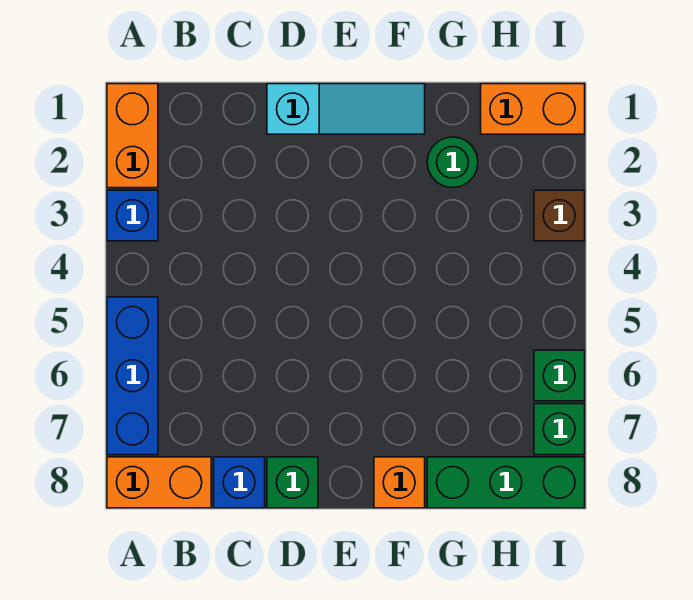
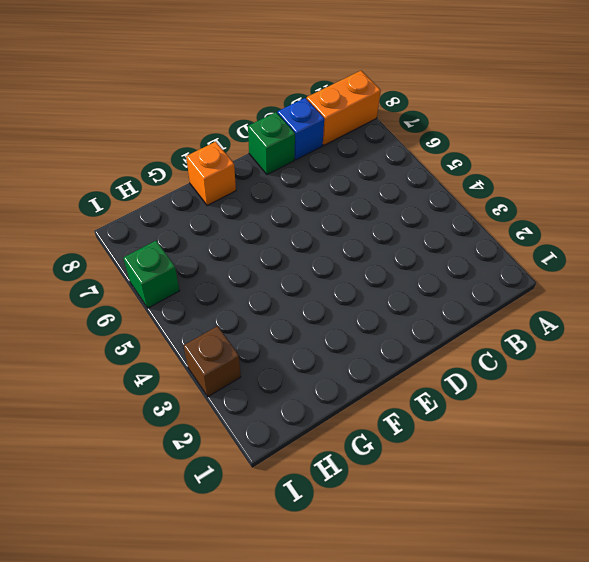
none -> orange 1x2 brick [107,84,158,188]
none -> blue 1x1 brick [107,190,158,241]
none -> blue 1x3 brick [107,297,158,455]

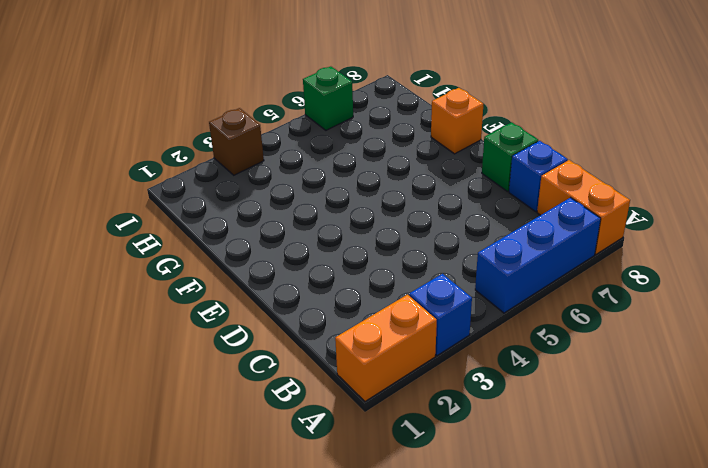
none -> cyan 1x3 slope [267,84,425,134]
none -> green 1x1 round brick [427,137,478,188]
none -> green 1x3 brick [427,457,585,508]

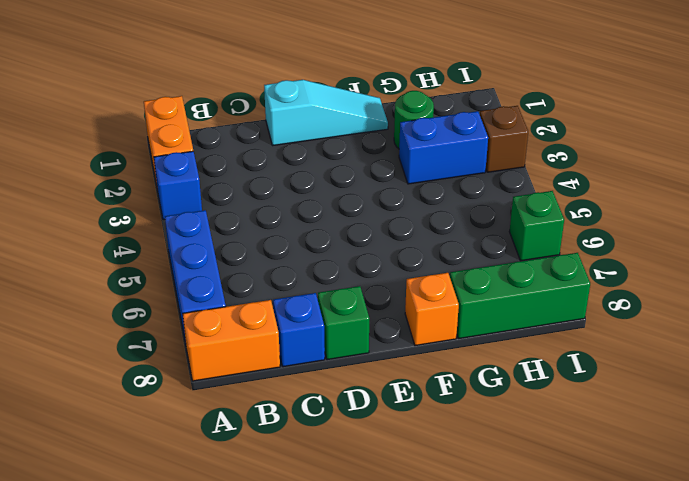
blue 1x2 brick [399,111,488,184] -> none
none -> orange 1x2 brick [481,84,585,134]
none -> green 1x1 brick [534,404,585,455]

